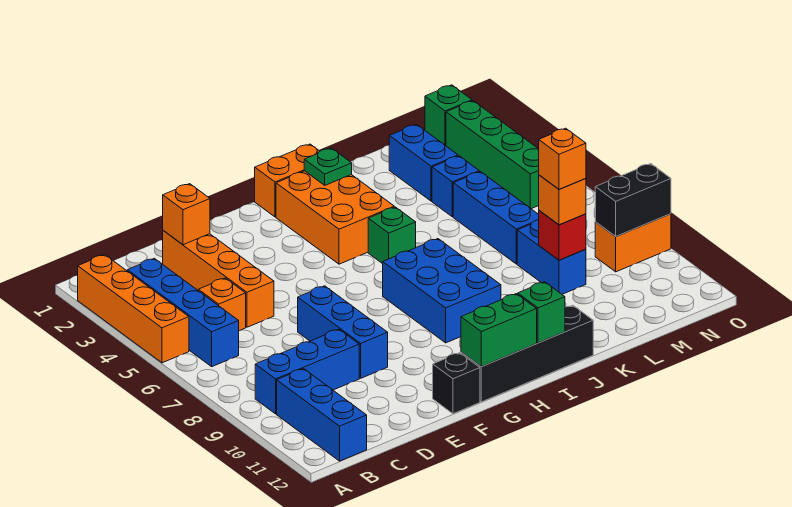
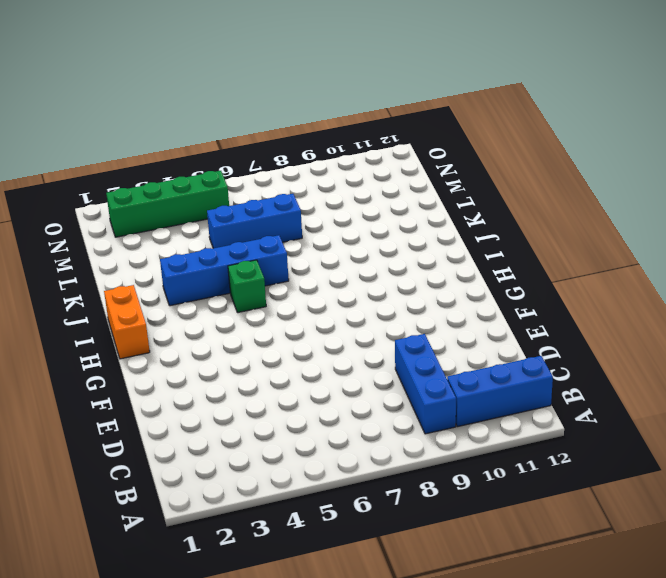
blue 1x4 brick [160,235,289,306] -> blue 1x4 brick moved to [127,258,239,367]
none -> orange 1x4 brick [78,255,189,363]
none -> orange 1x1 brick [198,278,246,331]
none -> orange 1x4 brick [163,231,274,327]

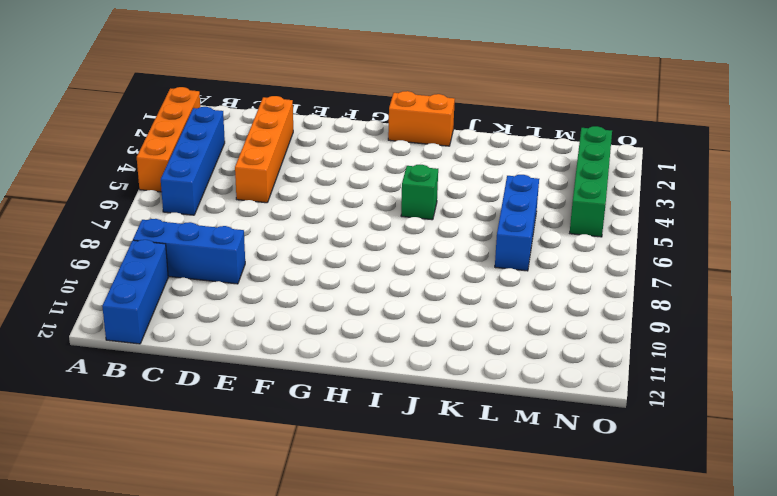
none -> orange 1x1 brick [198,278,246,331]
none -> blue 1x3 brick [298,286,388,378]
none -> black 1x1 brick [433,353,480,414]

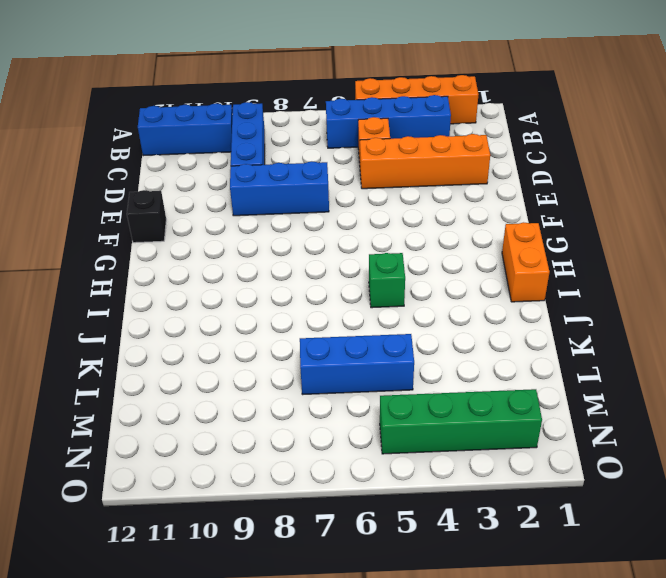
none -> black 1x4 brick [461,305,593,402]
none -> orange 2x3 brick [276,171,394,264]
none -> blue 2x3 brick [383,239,501,343]

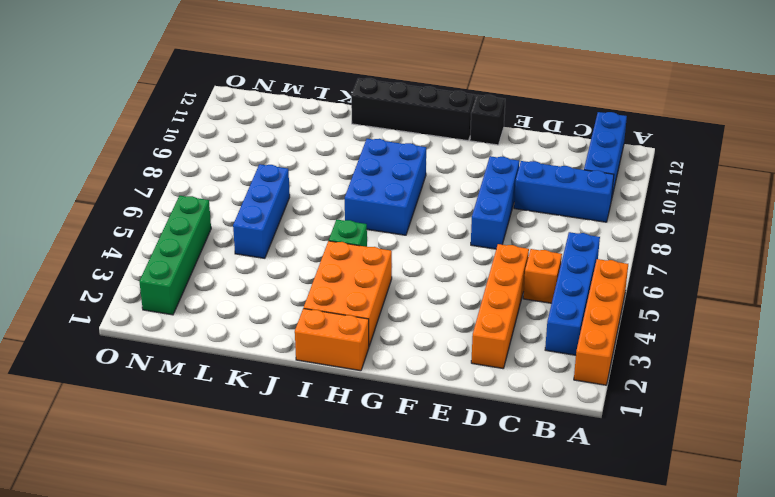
none -> blue 1x2 brick [389,124,458,201]
none -> blue 1x1 brick [432,156,479,217]
none -> blue 1x2 brick [517,220,586,294]

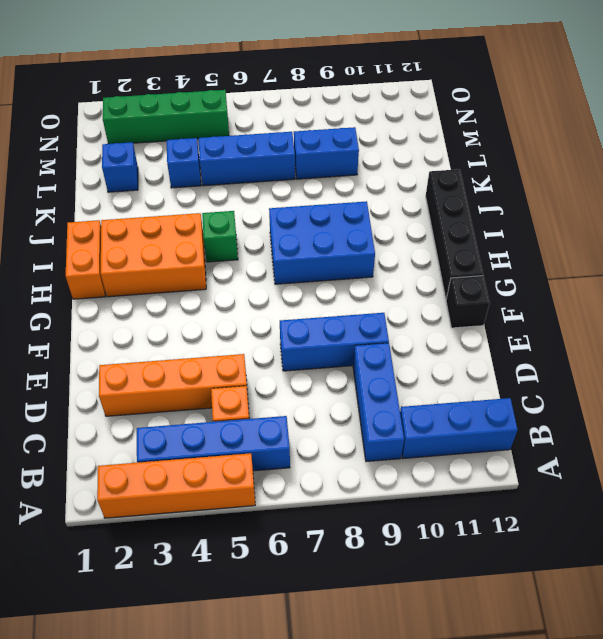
blue 1x1 brick [102,142,138,192] -> blue 1x2 brick [389,124,458,201]
none -> green 1x1 brick [425,85,472,146]
none -> orange 1x2 brick [595,214,671,272]
none -> orange 1x1 brick [163,184,210,245]

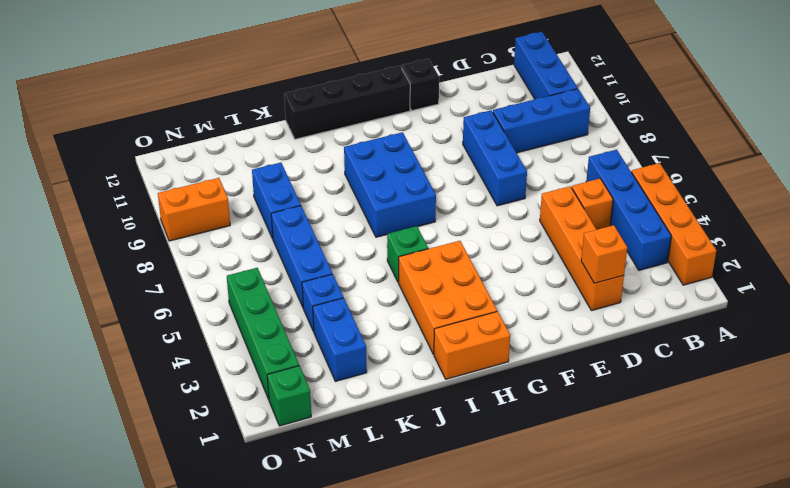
none -> green 1x2 brick [461,294,537,366]
none -> green 1x1 plate [304,148,352,185]
none -> green 1x1 brick [518,282,565,343]

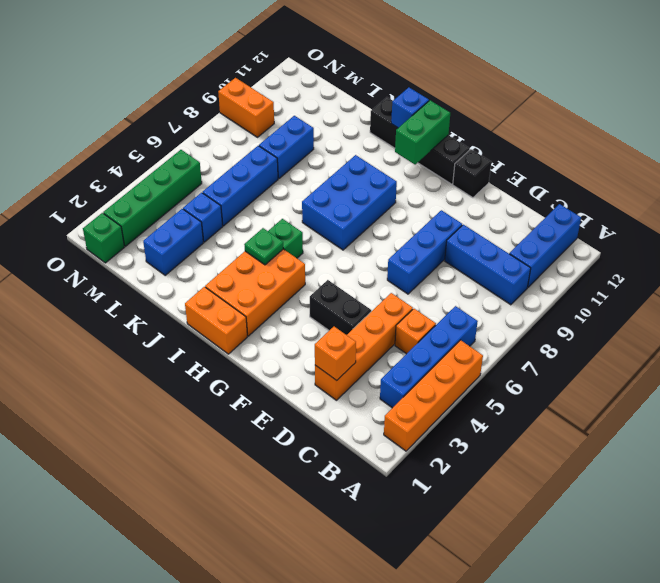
black 1x2 brick [310,280,371,335] -> black 1x2 brick moved to [595,164,671,236]
green 1x2 brick [395,100,450,164] -> green 1x2 brick turned to [461,294,537,366]
green 1x1 plate [244,228,283,265] -> green 1x1 plate moved to [304,148,352,185]
blue 1x1 brick [391,87,429,128] -> green 1x1 brick [518,282,565,343]
none -> red 1x1 brick [539,210,586,260]
none -> orange 1x1 brick [539,175,586,225]
none -> orange 1x1 brick [539,128,586,189]

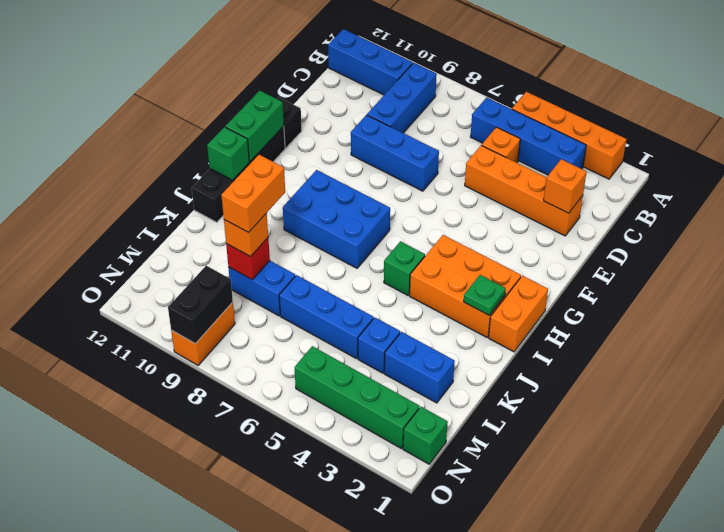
orange 1x2 brick [221,155,285,233] -> orange 1x1 brick [539,128,586,189]

